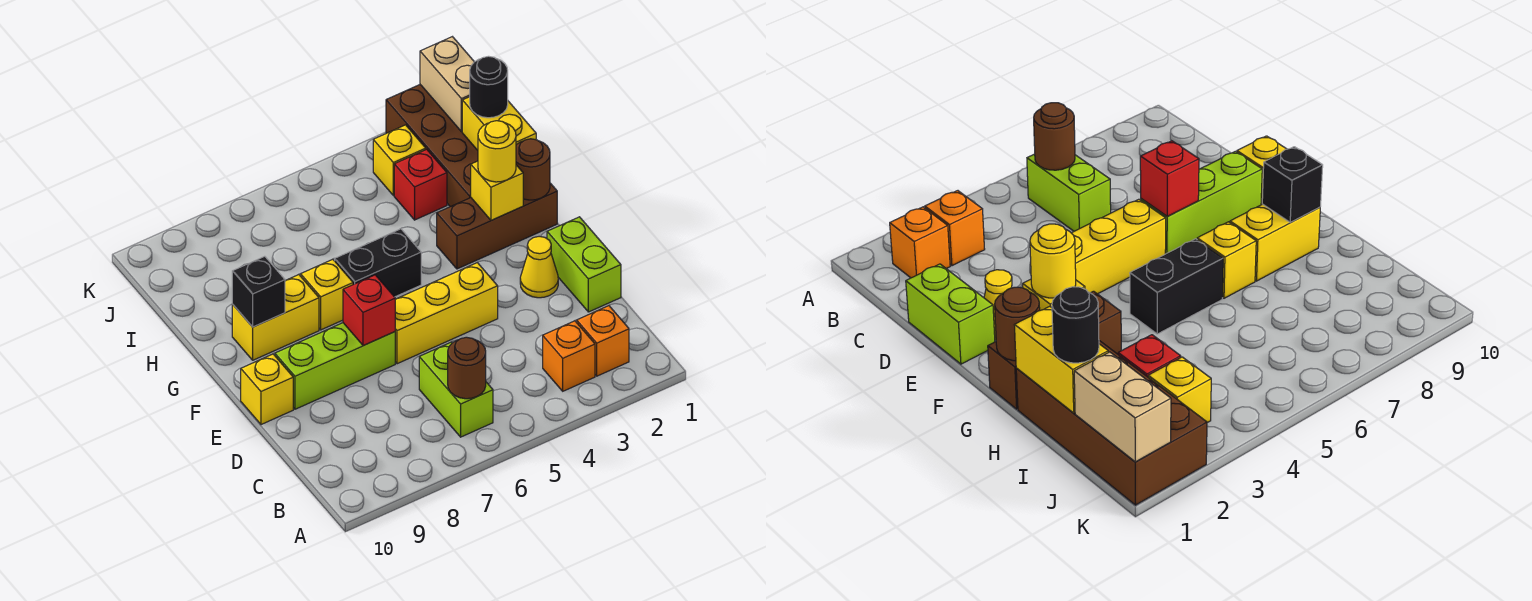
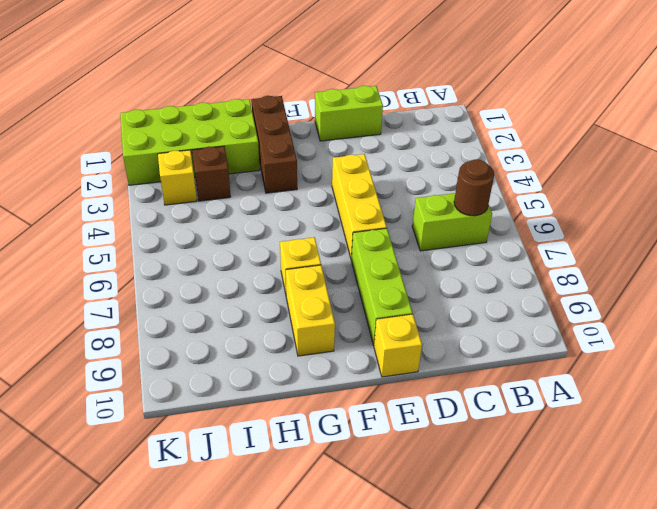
lime 2x4 brick [120,99,260,185] -> brown 2x4 brick [386,85,478,207]
brown 1x1 brick [192,146,231,201] -> red 1x1 brick [394,149,447,220]
none -> orange 1x1 brick [577,306,629,376]
none -> orange 1x1 brick [543,321,595,391]
none -> yellow 1x1 cone [520,236,558,298]

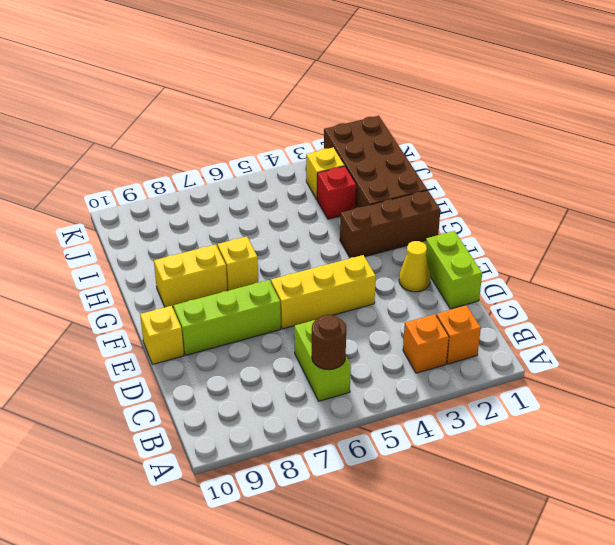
none -> black 1x2 brick [335,229,421,297]
none -> red 1x1 brick [343,275,395,346]
none -> brown 1x1 round brick [516,139,550,200]

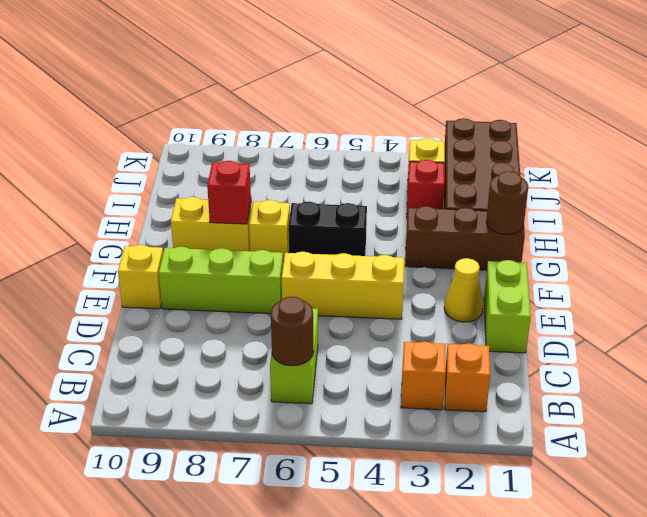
red 1x1 brick [207,161,251,224] -> red 1x1 brick moved to [343,275,395,346]
none -> yellow 1x1 brick [471,161,523,220]
none -> black 1x1 brick [232,256,285,327]
none -> yellow 1x2 brick [462,97,536,150]

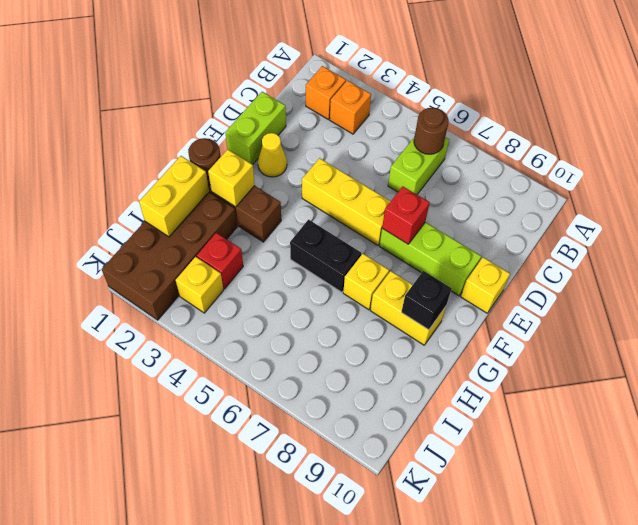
none -> tan 1x2 brick [420,37,474,132]
none -> yellow 1x1 round brick [478,121,516,182]
none -> black 1x1 round brick [470,56,508,118]

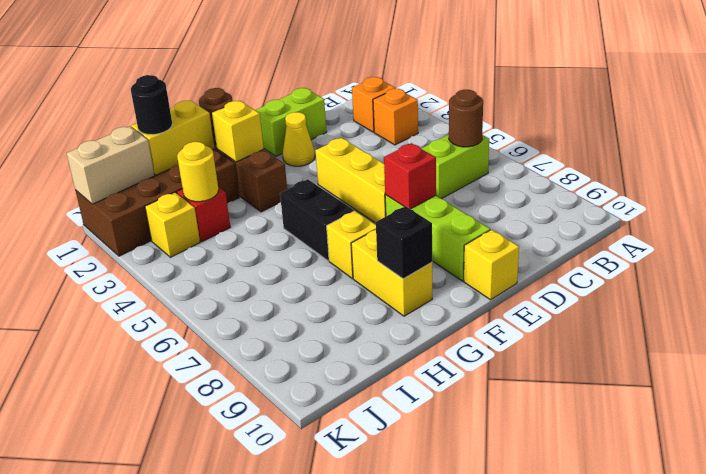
yellow 1x1 round brick [177,142,219,202] -> yellow 1x1 round brick moved to [478,121,516,182]

